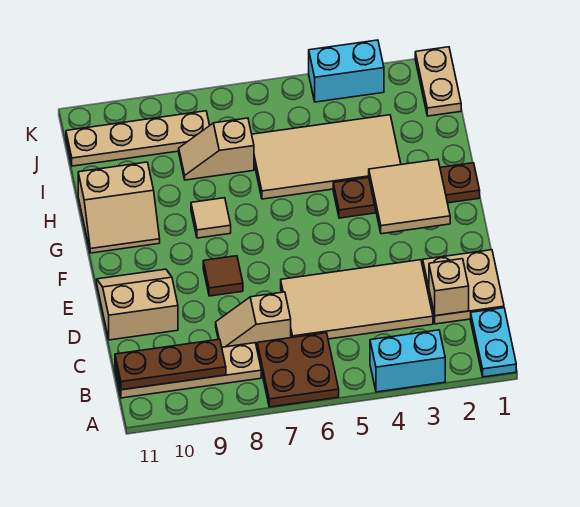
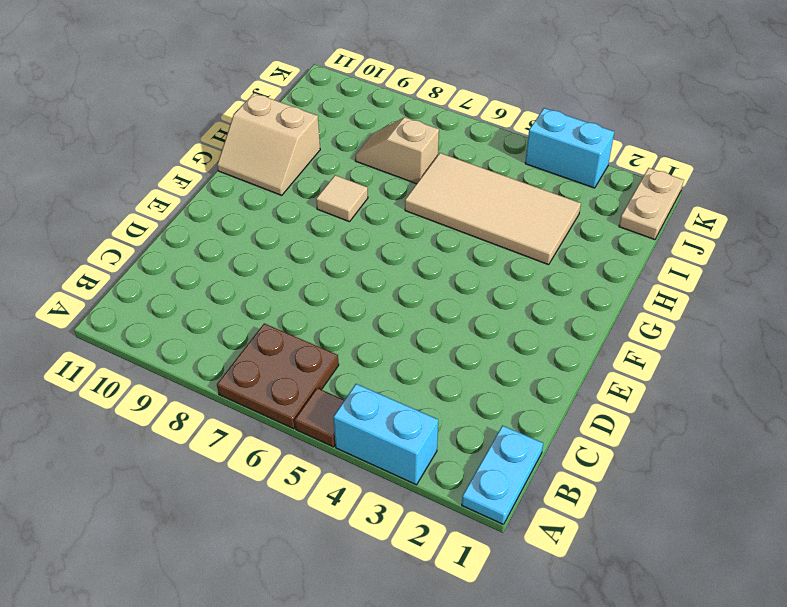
brown 1x1 tile [295,388,344,447] -> brown 1x1 tile moved to [203,256,243,296]
none -> tan 1x4 plate [115,343,261,398]
none -> tan 2x2 plate [423,250,504,324]
none -> tan 2x4 tile [281,260,433,339]

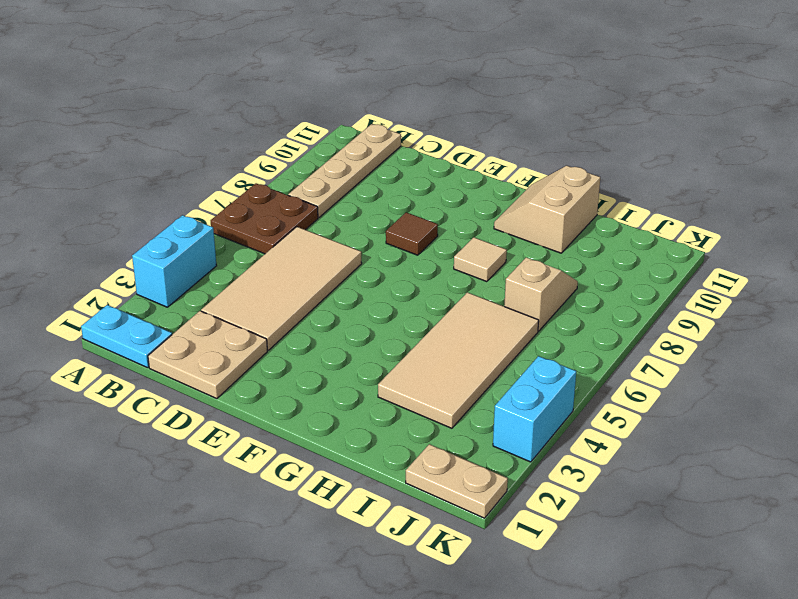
none -> tan 1x2 slope [216,292,291,347]
none -> tan 2x2 slope [97,269,178,340]
none -> brown 1x4 plate [333,163,480,218]

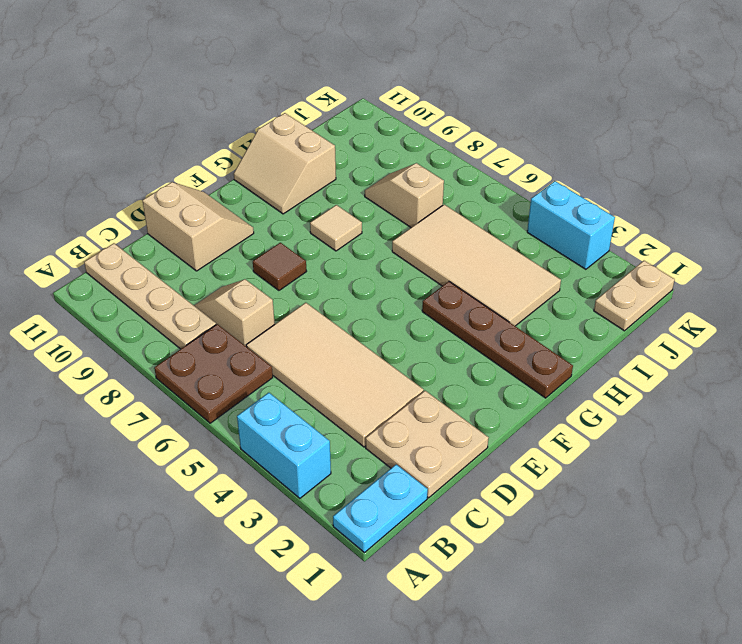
none -> tan 1x4 plate [66,111,210,166]
none -> brown 1x3 plate [115,339,226,390]
none -> tan 1x1 brick [429,259,469,316]

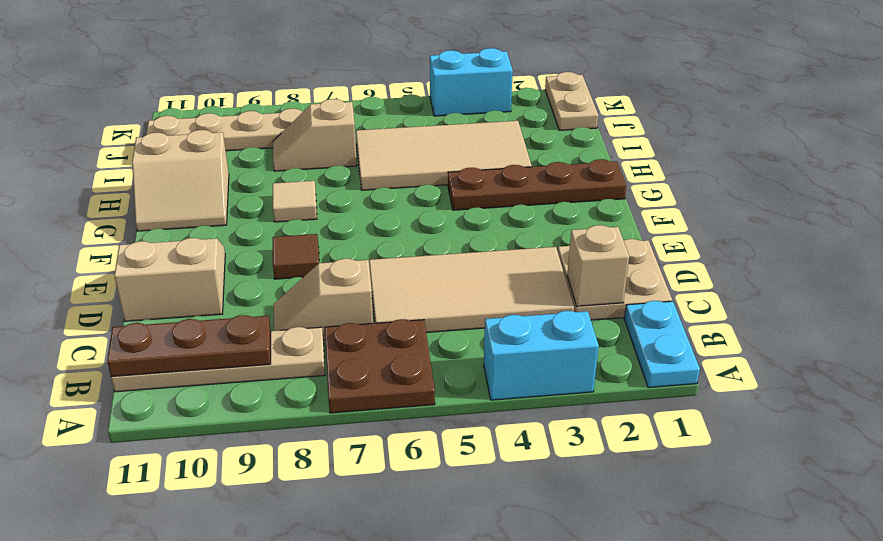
none -> tan 2x2 tile [369,159,450,234]

